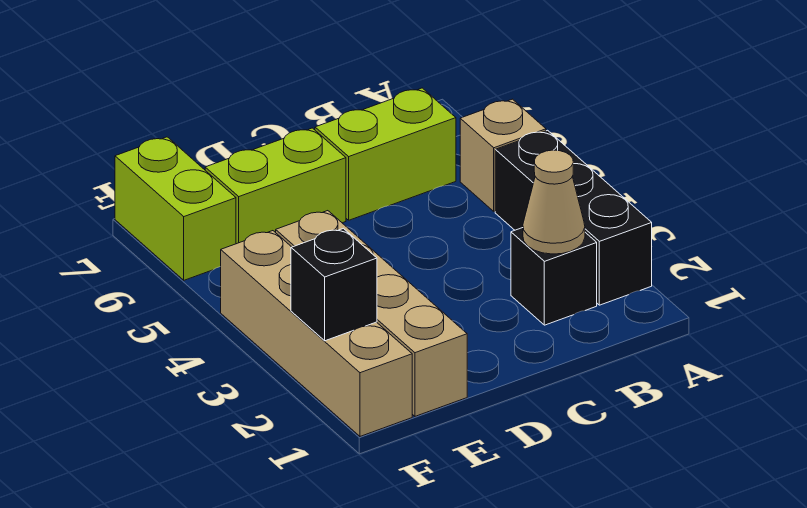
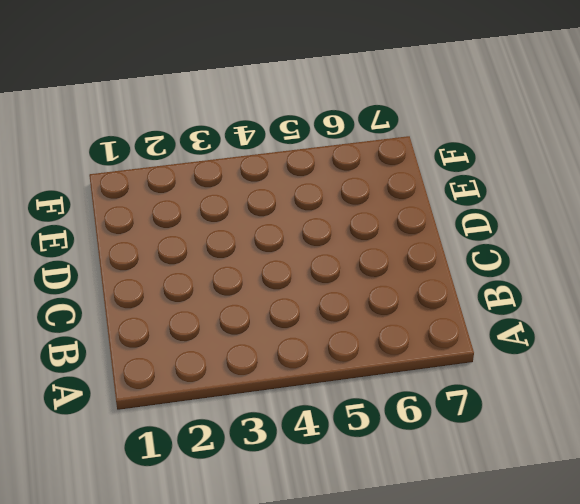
none -> black 1x3 brick [495,130,652,305]
none -> tan 1x1 brick [460,99,546,211]

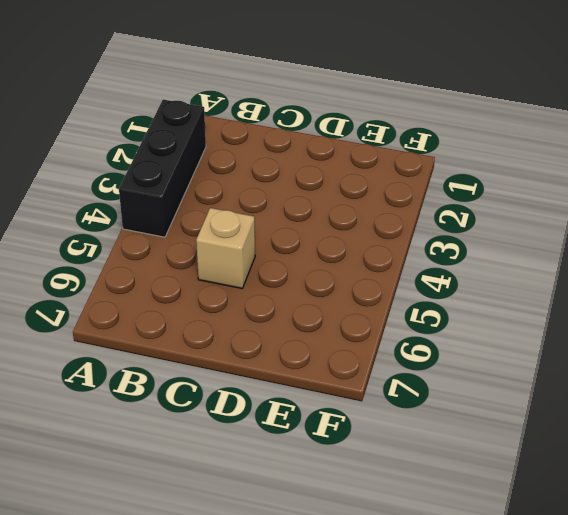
tan 1x1 brick [196,208,255,288] -> tan 1x1 brick moved to [460,99,546,211]
none -> black 1x1 brick [511,228,597,325]
none -> lime 1x2 brick [315,88,456,220]

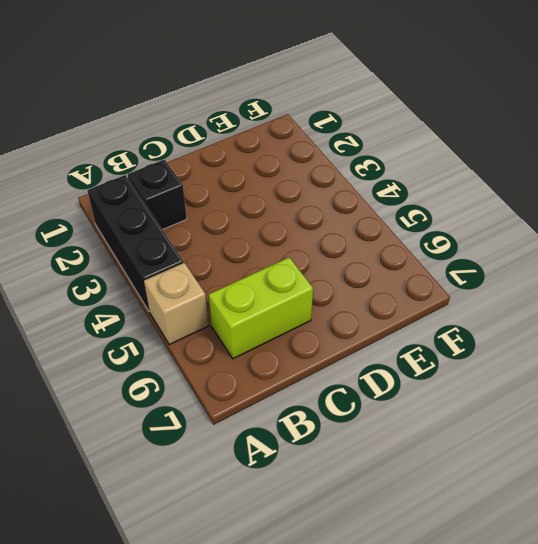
none -> lime 1x2 brick [205,128,346,244]
none -> tan 1x4 brick [276,211,467,416]

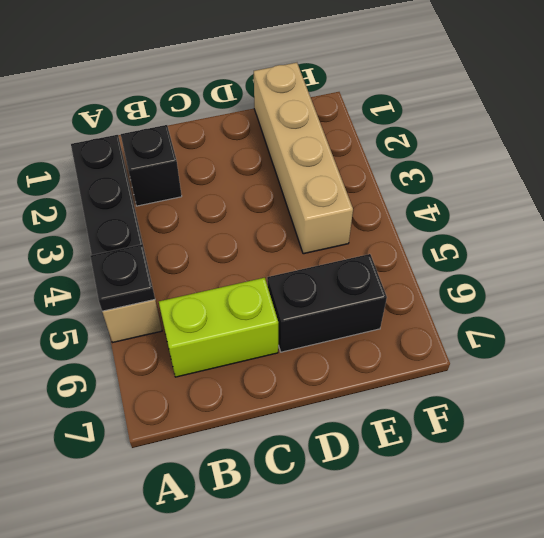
black 1x1 plate [90,244,155,311] -> none
black 1x2 brick [267,254,387,352] -> lime 1x2 brick [205,128,346,244]
none -> tan 1x4 brick [221,231,412,436]
none -> lime 1x2 brick [115,137,236,280]

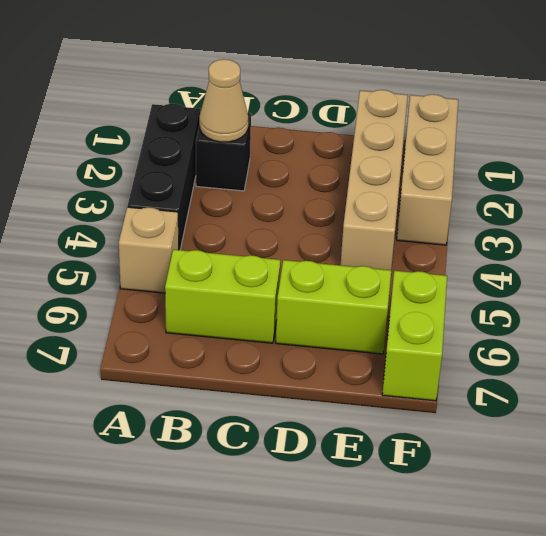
tan 1x3 brick [397,94,458,245] -> tan 1x4 brick [221,231,412,436]
none -> black 1x1 brick [291,228,377,341]

